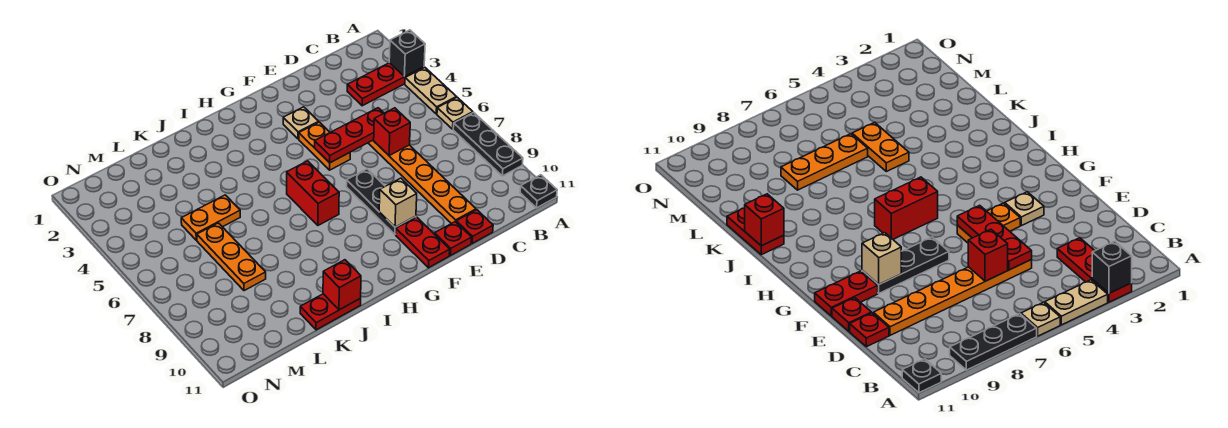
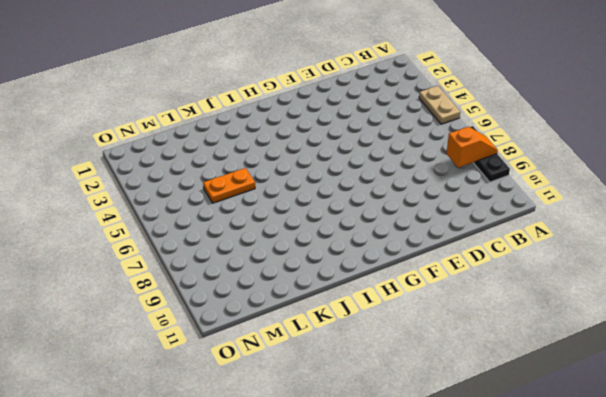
orange 1x2 slope [446,127,498,168] -> none
none -> red 1x3 plate [347,63,424,106]
none -> tan 1x1 plate [437,97,473,129]
none -> black 1x1 plate [520,175,557,208]

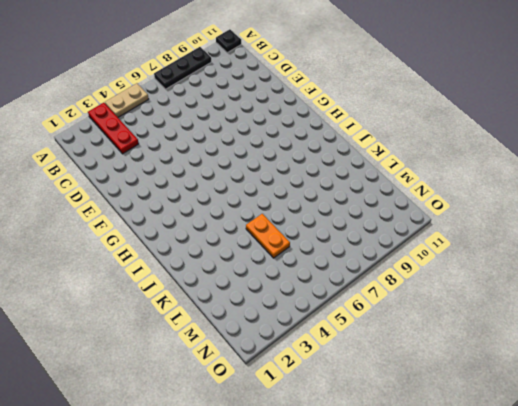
none -> tan 1x1 plate [437,97,473,129]
none -> orange 1x6 plate [368,140,476,224]
none -> red 1x1 plate [456,210,493,244]

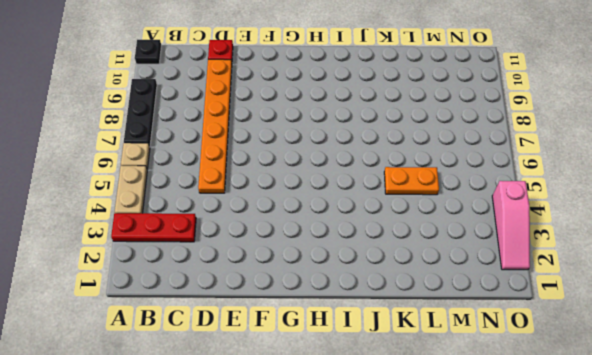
pink 1x3 slope [492,181,530,270] -> none
none -> red 1x1 plate [435,222,472,256]
none -> tan 1x1 plate [283,107,318,139]
none -> orange 1x2 plate [299,122,350,170]

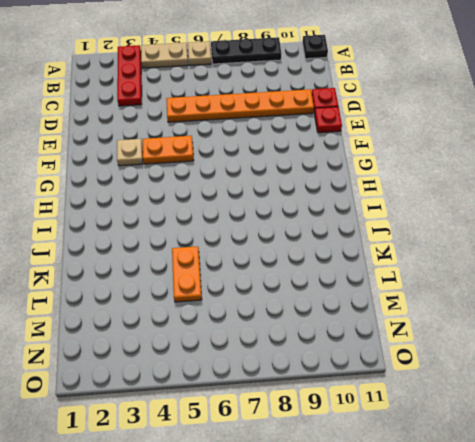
none -> black 1x3 plate [346,169,416,234]
none -> red 1x2 plate [396,217,450,268]
none -> red 1x2 brick [287,161,339,225]

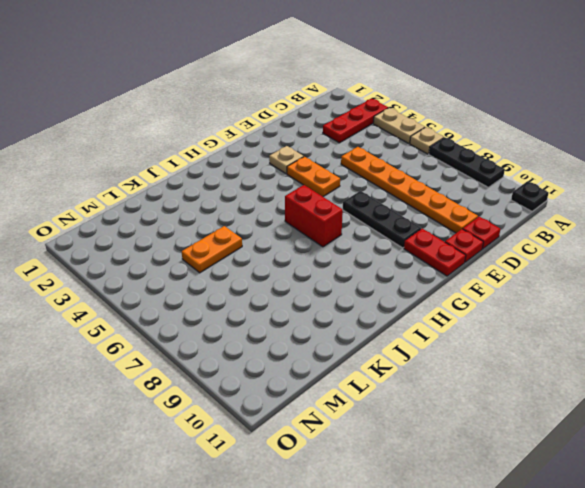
none -> red 1x2 plate [300,294,361,330]
none -> orange 1x3 plate [197,223,266,291]
none -> black 1x1 brick [389,30,425,76]

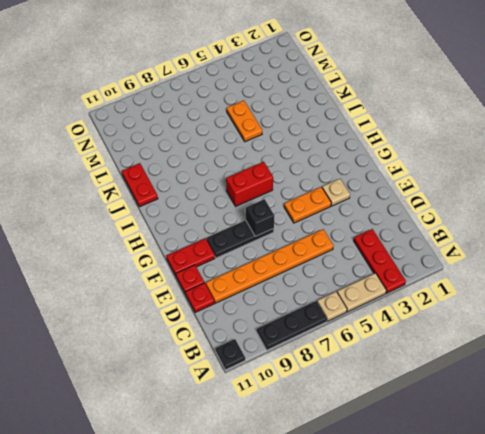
black 1x1 brick [246,199,274,236] -> black 1x1 brick moved to [389,30,425,76]
none -> orange 1x3 plate [197,223,266,291]
none -> red 1x3 plate [315,108,384,163]
none -> red 1x1 brick [374,108,410,156]

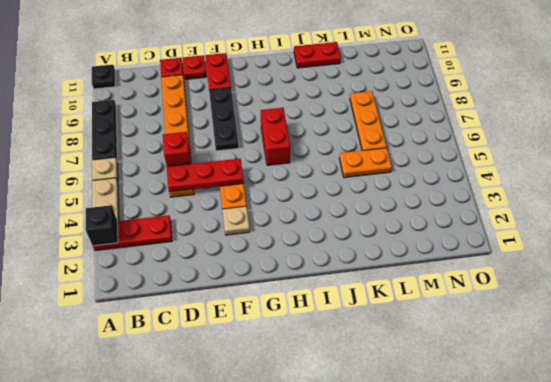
none -> tan 1x1 brick [379,178,417,227]
none -> red 1x1 brick [323,260,361,310]

